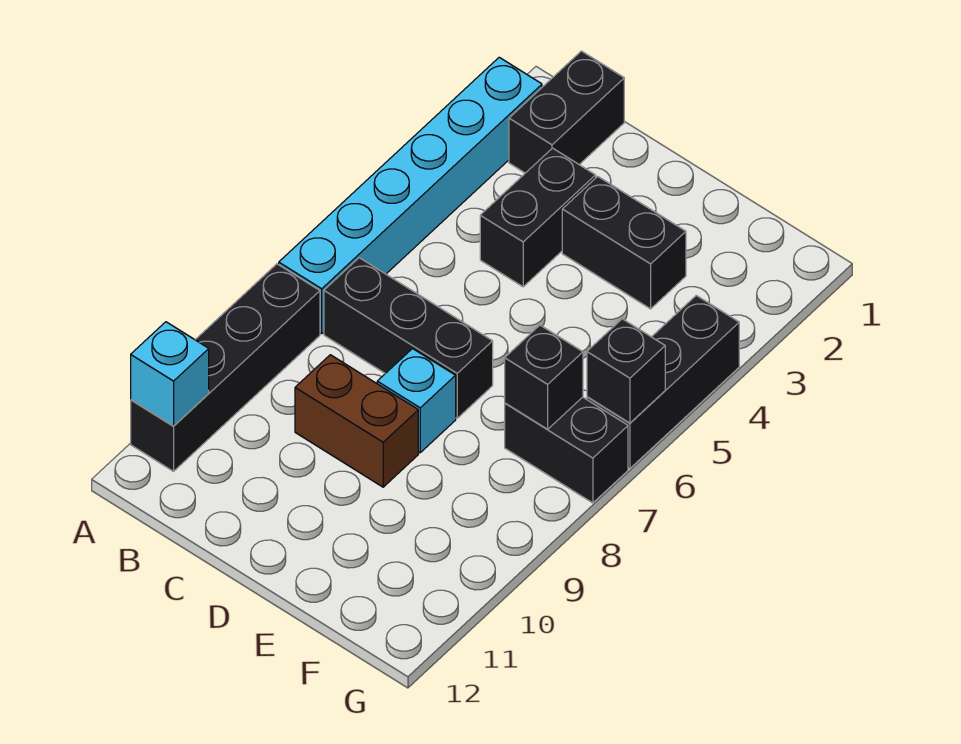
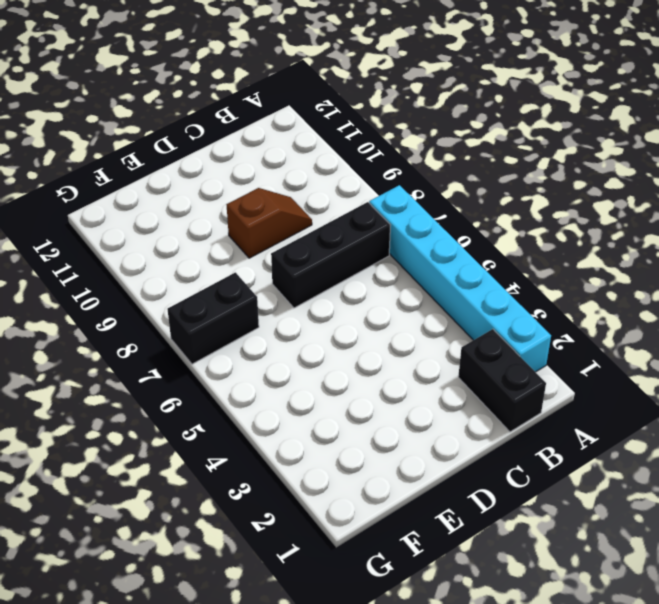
brown 1x2 slope [227,188,312,258] -> brown 1x2 brick [295,355,418,487]
none -> black 1x4 brick [131,264,320,471]
none -> black 1x2 brick [480,148,596,287]
none -> black 1x2 brick [562,176,686,309]

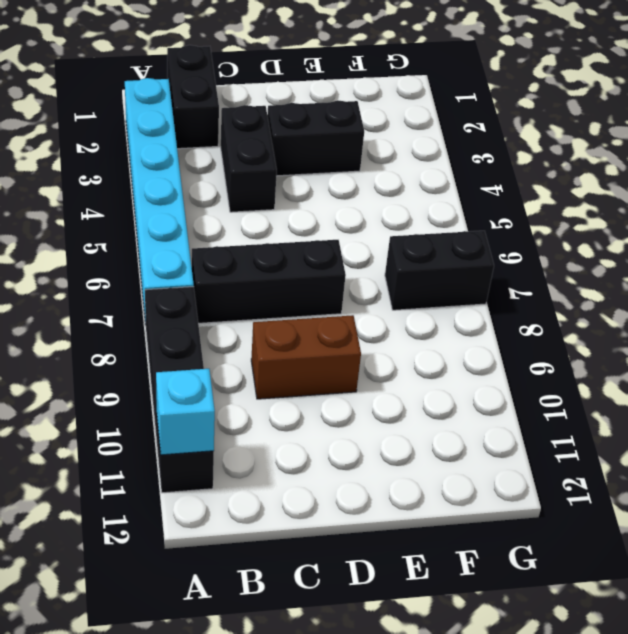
none -> cyan 1x1 brick [377,349,456,453]
none -> black 1x3 brick [587,295,739,469]
none -> black 1x1 brick [505,325,583,429]

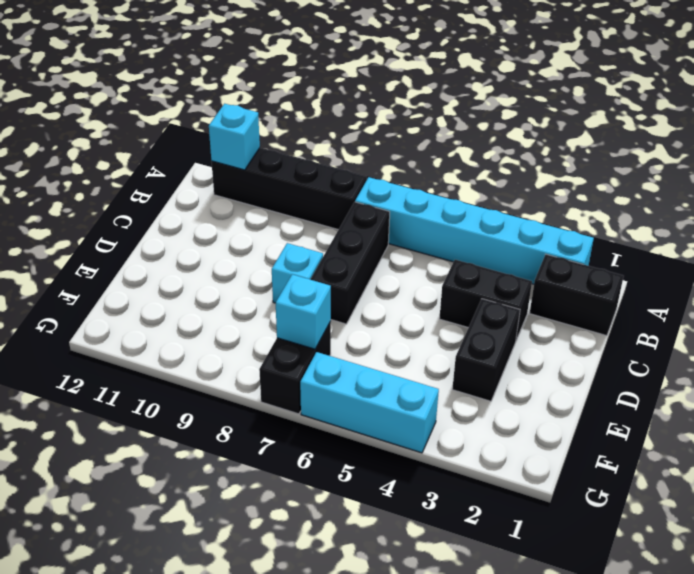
cyan 1x1 brick [276,274,331,349] -> black 1x1 brick [505,325,583,429]
cyan 1x3 brick [300,352,439,453] -> black 1x3 brick [587,295,739,469]
none -> brown 1x2 brick [295,355,418,487]
none -> black 1x1 brick [587,319,665,423]

